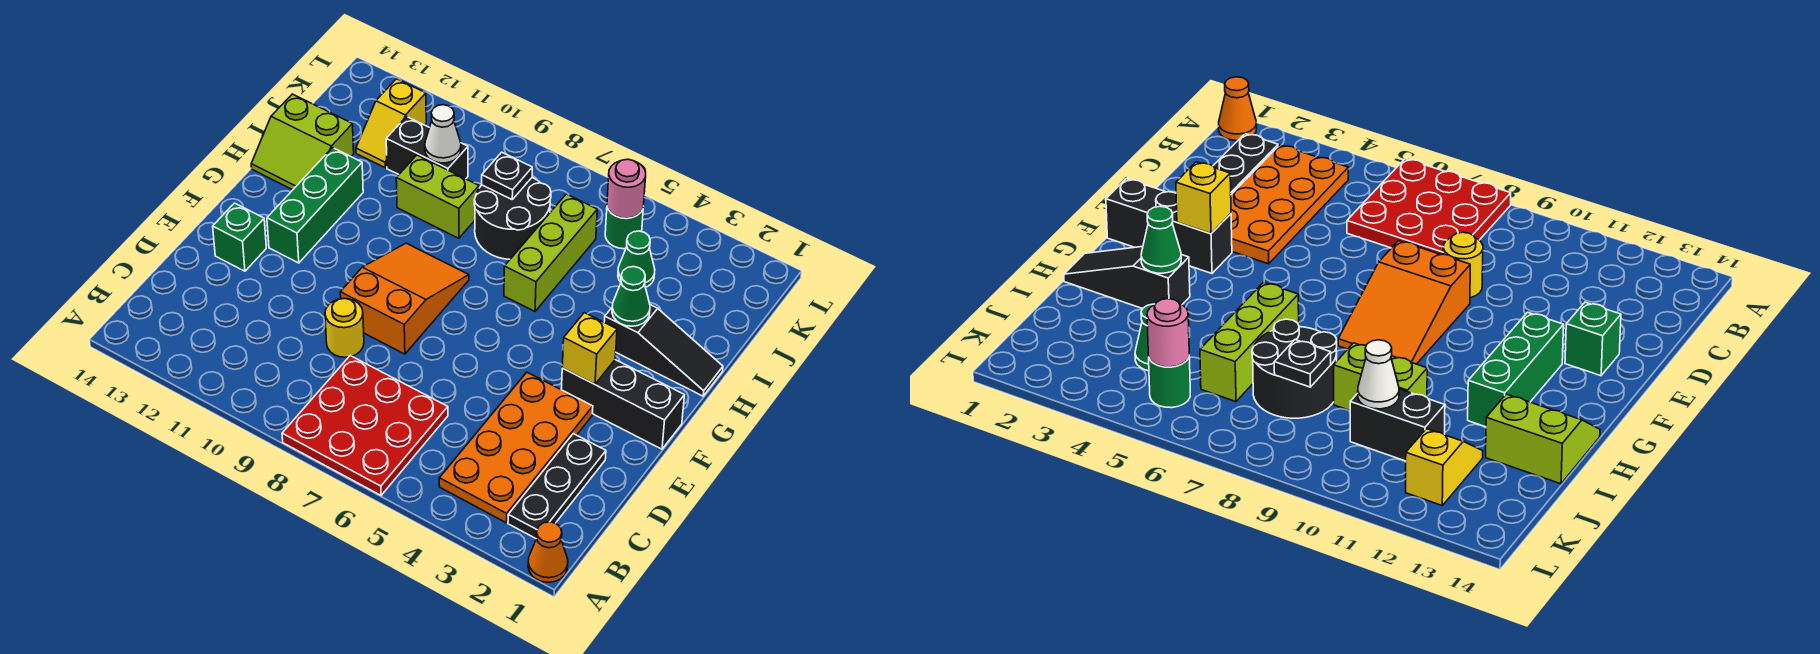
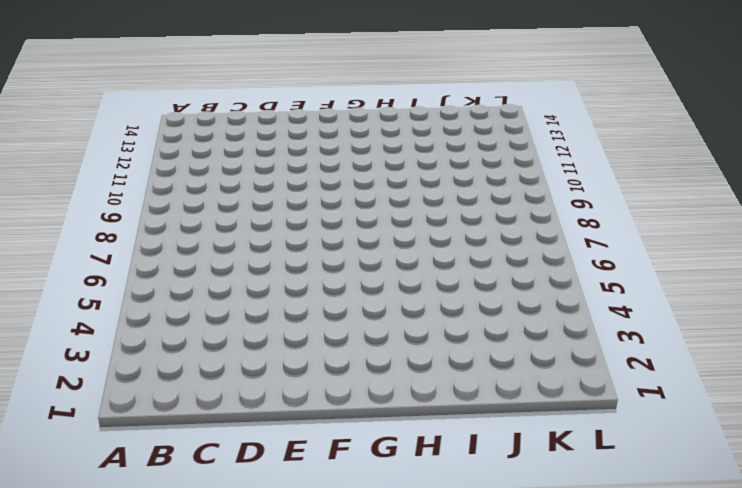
none -> orange 1x1 cone [528,522,568,582]
none -> red 3x3 plate [282,356,448,495]
none -> black 1x3 plate [508,434,606,539]

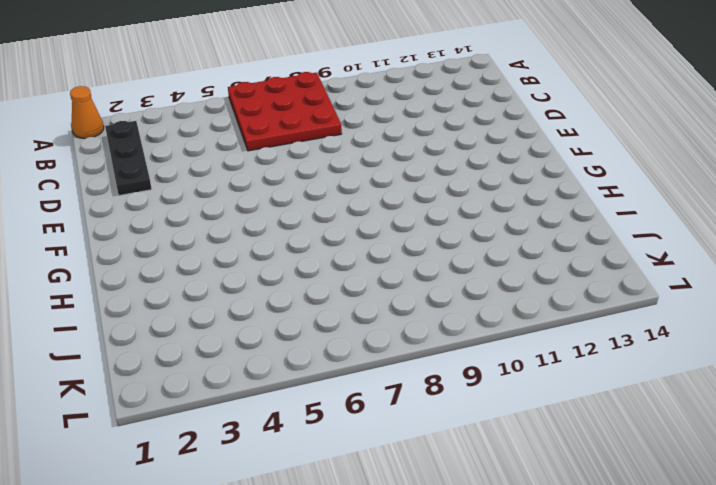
none -> orange 2x4 plate [439,372,593,523]
none -> yellow 1x1 round brick [325,298,364,357]
none -> orange 2x3 slope [340,243,469,354]

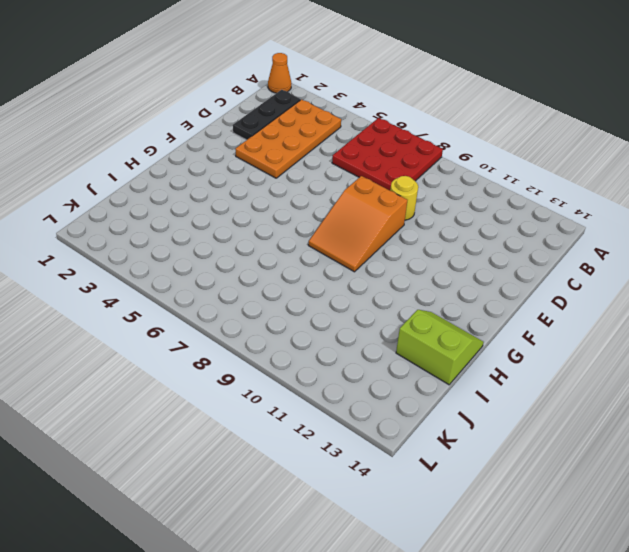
none -> green 1x1 brick [213,203,266,271]
none -> black 1x3 brick [561,360,684,449]
none -> green 1x3 brick [267,148,363,263]

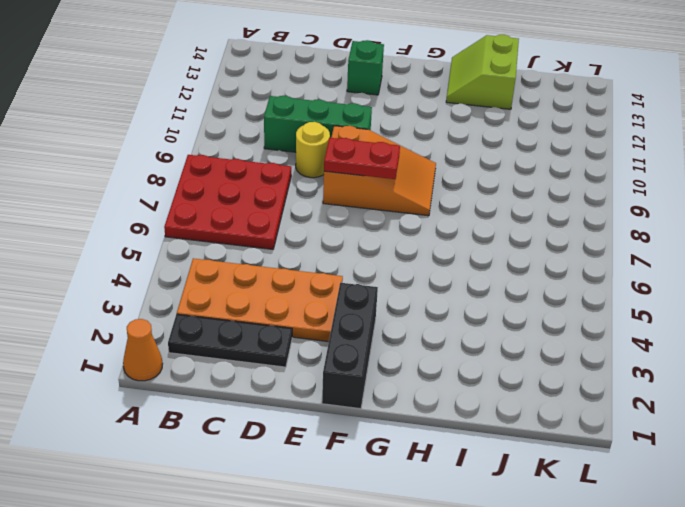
green 1x3 brick [264,96,372,152] -> green 1x3 brick moved to [267,148,363,263]
red 1x2 plate [324,138,400,179] -> none
none -> black 1x3 slope [604,305,723,396]
none -> lime 1x3 brick [504,194,597,312]
none -> black 2x2 round brick [474,178,551,259]

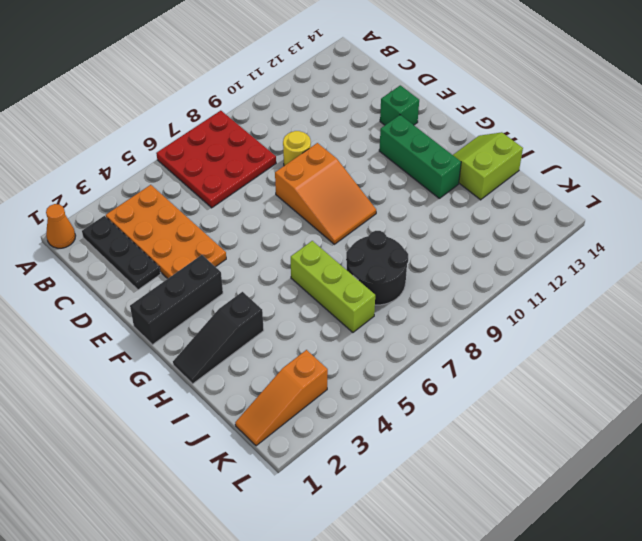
orange 1x3 slope [235,350,328,446] -> none
none -> lime 1x2 brick [396,155,479,238]
none -> green 1x1 cone [618,231,655,287]
none -> black 1x2 brick [386,117,468,179]

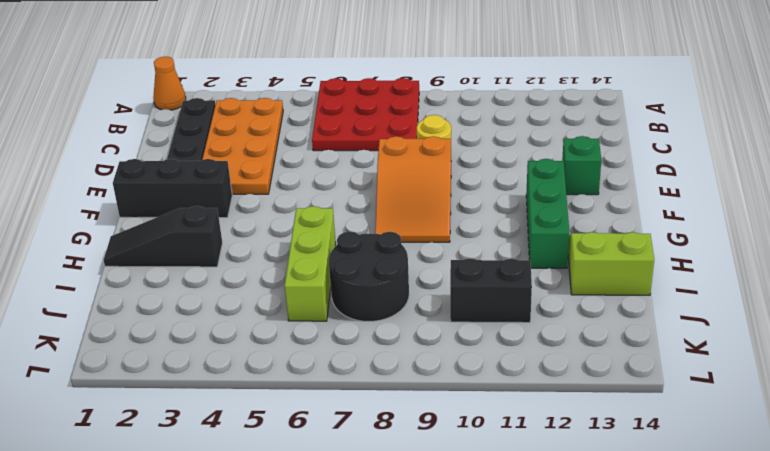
none -> lime 1x2 brick [396,155,479,238]
none -> green 1x1 cone [618,231,655,287]
none -> yellow 1x2 slope [356,79,426,168]

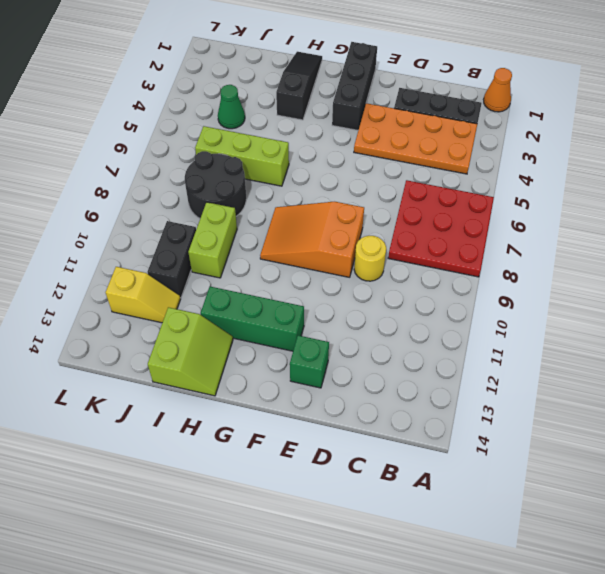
none -> green 1x1 round brick [605,207,643,249]
none -> yellow 1x1 brick [562,313,617,384]
none -> green 1x1 cone [612,267,650,326]

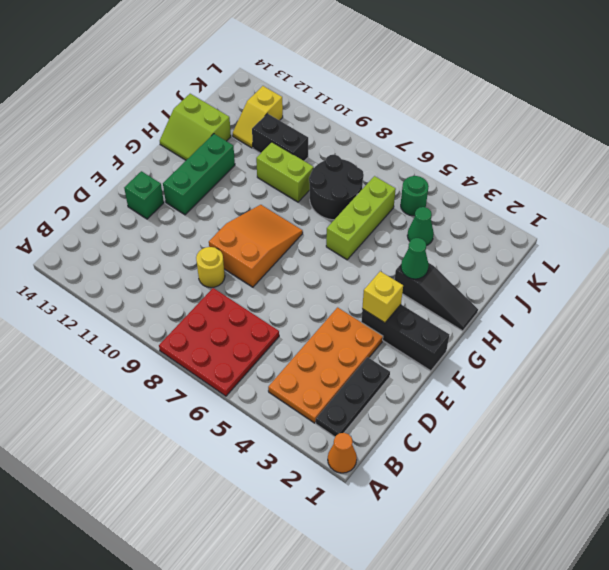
none -> black 1x1 plate [482,152,532,199]
none -> white 1x1 cone [425,105,461,163]
none -> pink 1x1 round brick [607,159,646,218]

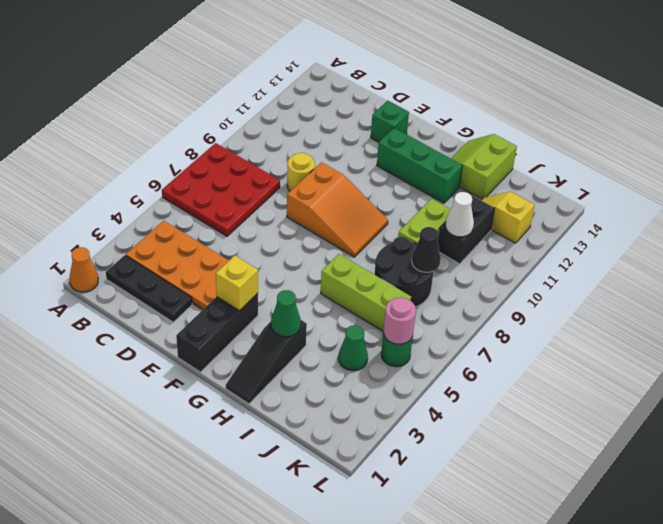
black 1x1 cone [412,227,441,272] -> black 1x1 plate [482,152,532,199]

